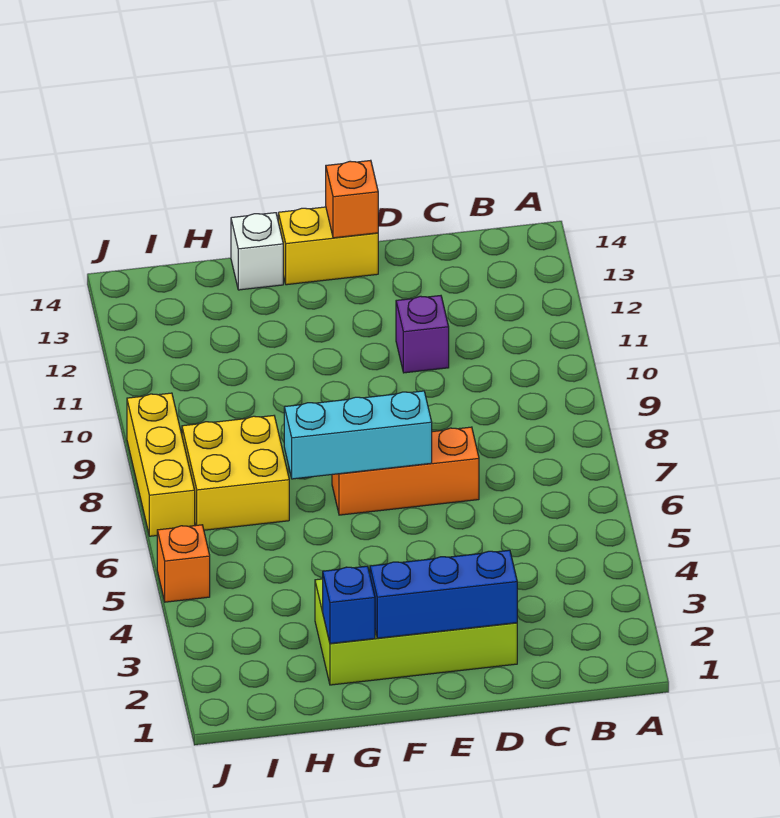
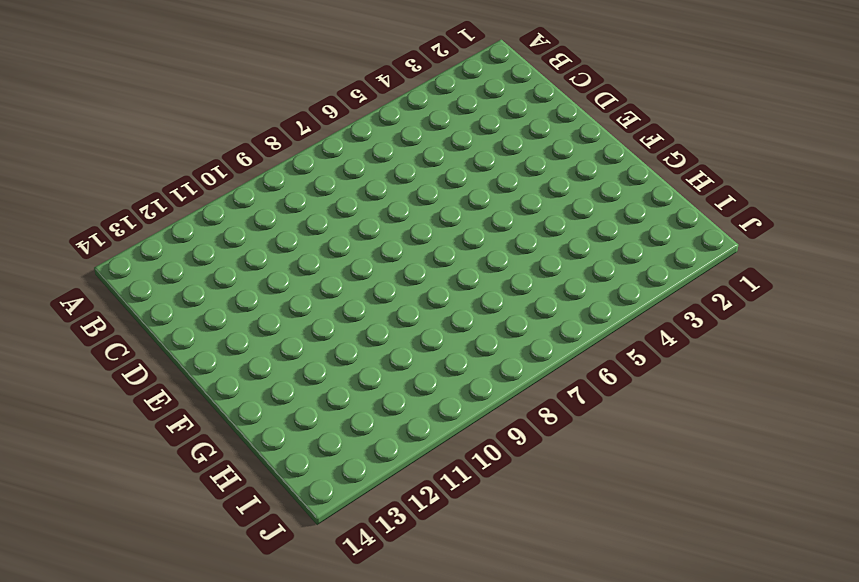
none -> lime 2x4 brick [315,579,517,685]
none -> orange 1x3 brick [332,427,479,515]
none -> purple 1x1 brick [396,296,449,373]

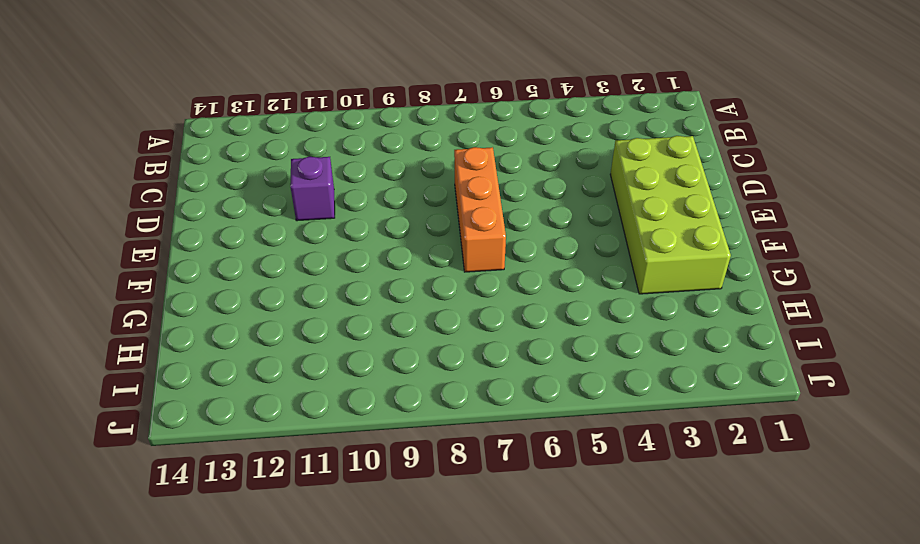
none -> yellow 1x2 brick [278,207,378,285]
none -> white 1x1 brick [231,213,283,290]
none -> yellow 2x2 brick [182,416,289,530]

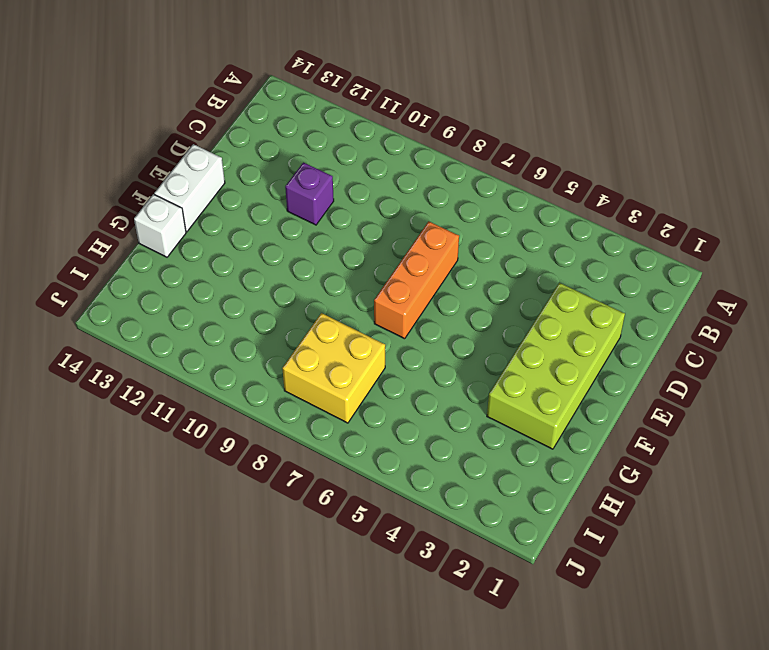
white 1x2 brick [154,144,225,232] -> yellow 1x2 brick [278,207,378,285]
none -> orange 1x1 brick [157,525,210,602]
none -> yellow 1x3 brick [127,393,195,536]
none -> blue 1x3 brick [370,550,517,638]

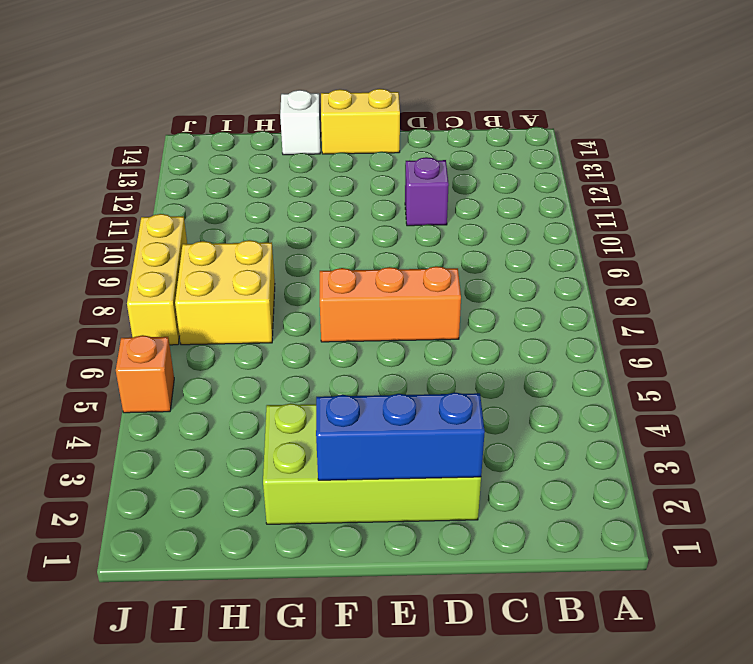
none -> cyan 1x3 brick [284,391,432,479]
none -> orange 1x1 brick [326,160,378,238]
none -> blue 1x1 brick [323,566,375,644]

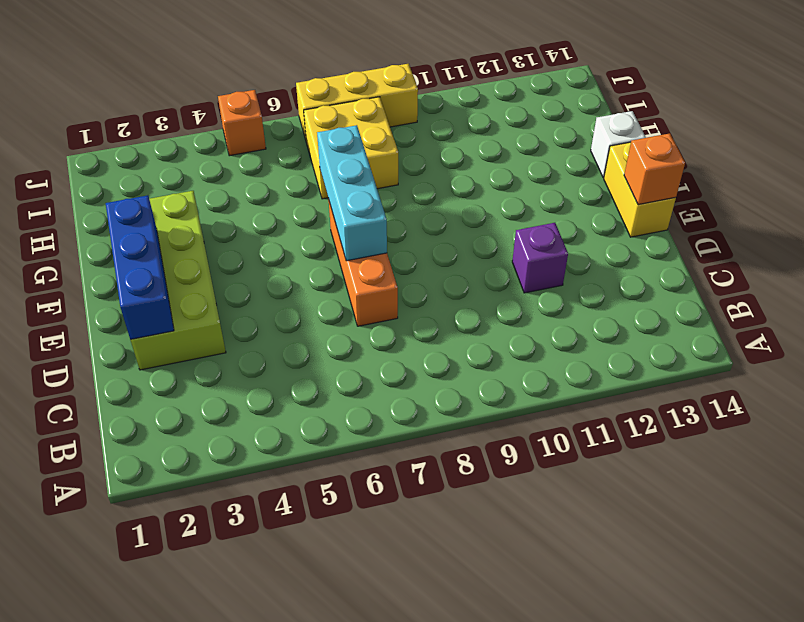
none -> blue 1x1 brick [323,566,375,644]

